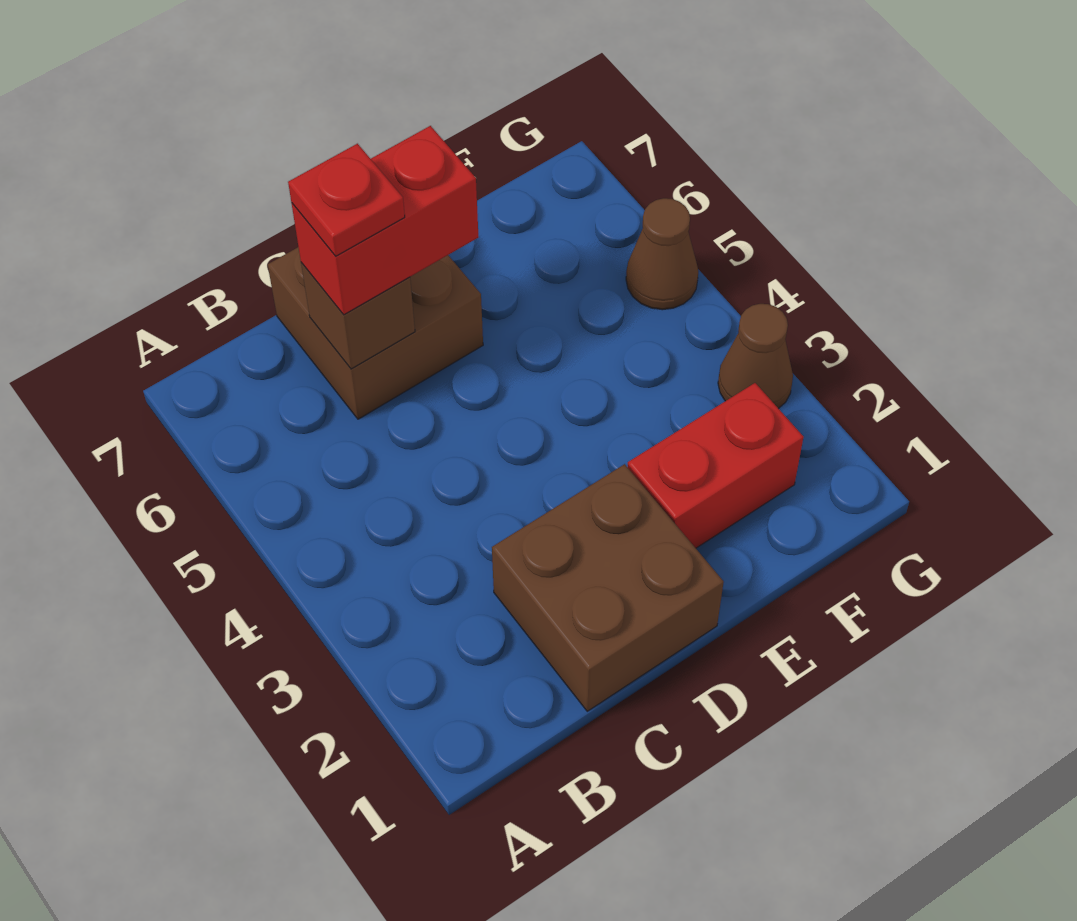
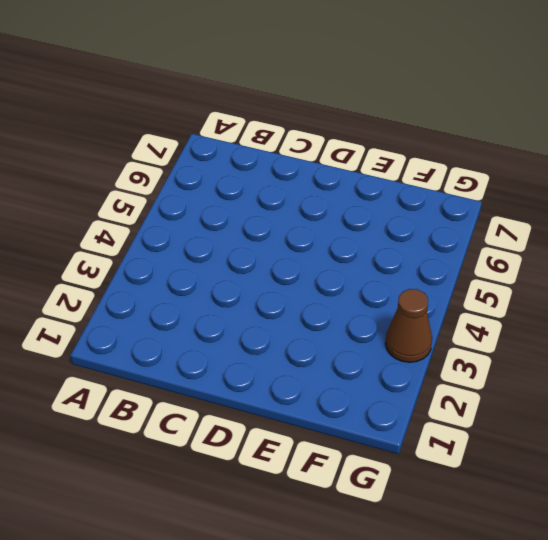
none -> brown 2x2 brick [492,464,724,711]
none -> brown 2x2 brick [268,247,483,419]

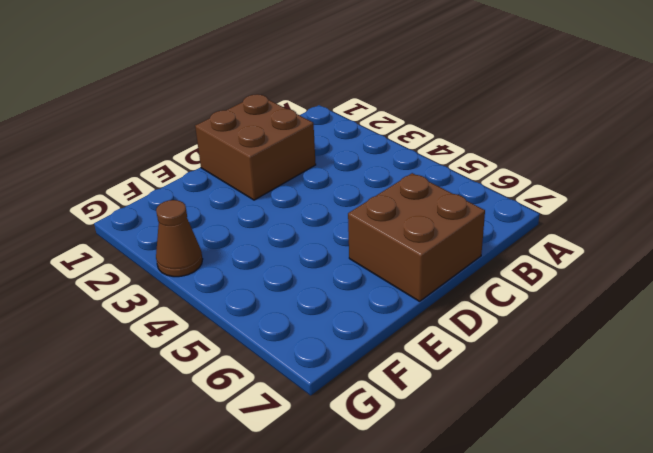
none -> red 1x2 brick [628,383,804,548]
none -> brown 1x1 cone [626,198,698,310]

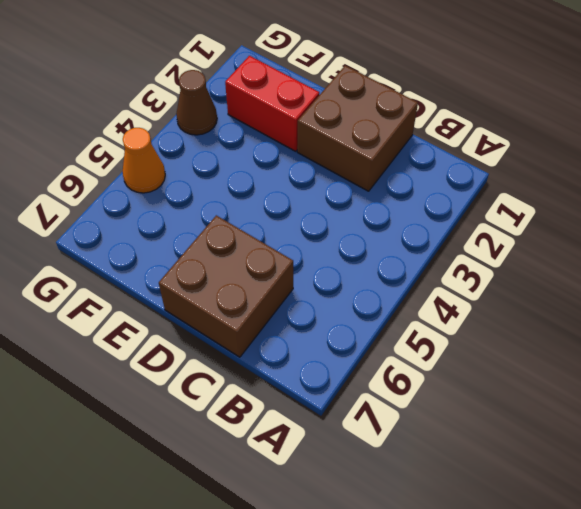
orange 1x1 cone [123,128,165,193] -> brown 1x1 cone [626,198,698,310]
none -> brown 1x1 brick [301,262,415,369]
none -> red 1x2 brick [292,126,478,315]

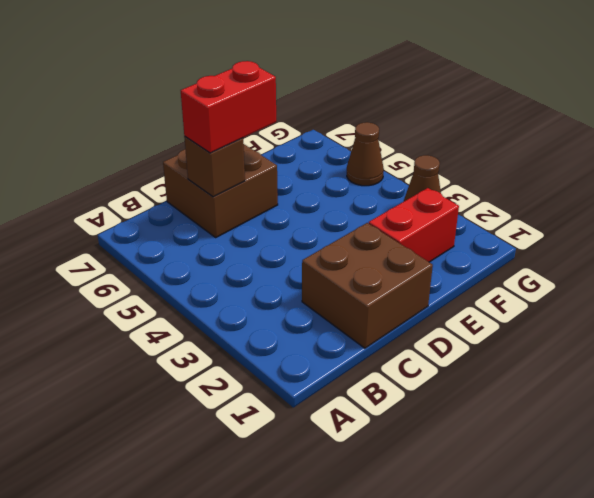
none -> red 1x1 plate [288,144,405,256]

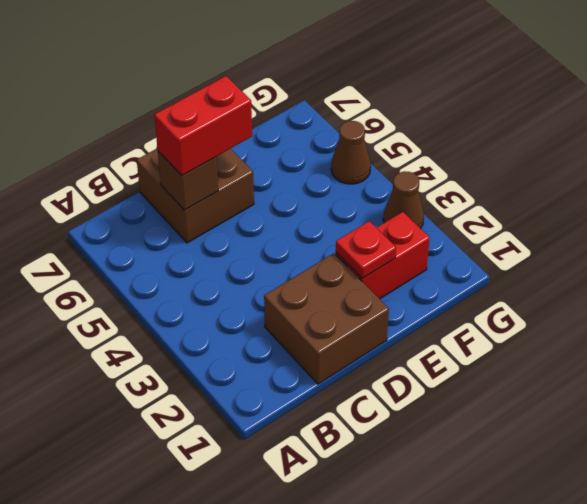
red 1x1 plate [336,221,396,278] -> red 1x1 plate moved to [288,144,405,256]

